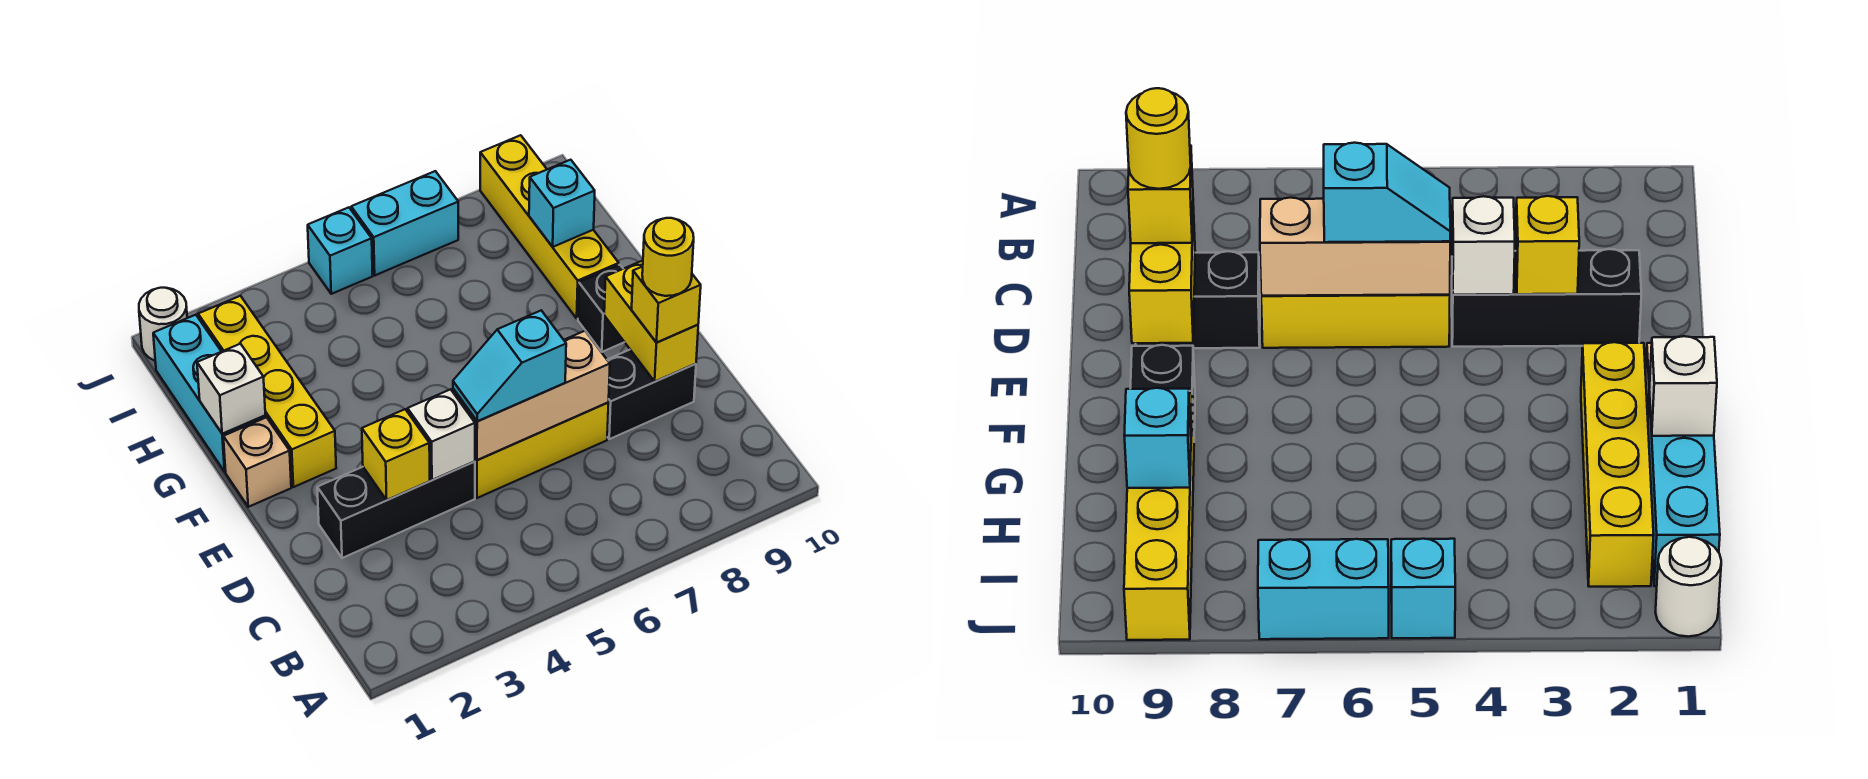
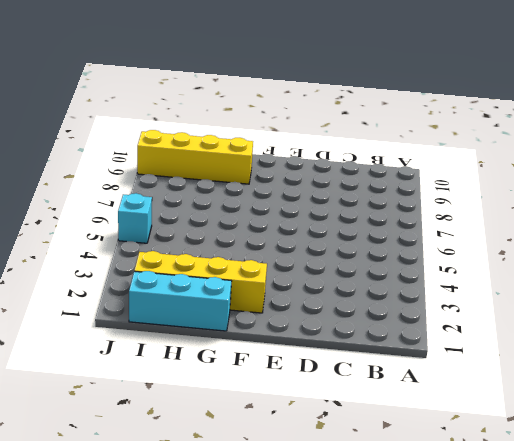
none -> black 1x3 brick [317,462,475,558]
none -> yellow 1x3 brick [475,403,609,498]
none -> black 1x2 brick [607,350,696,439]

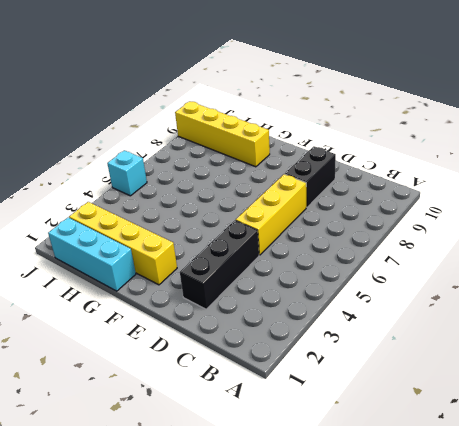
none -> tan 1x1 brick [223,417,291,507]
none -> black 1x1 brick [578,265,624,352]
none -> white 1x1 round brick [139,288,187,361]

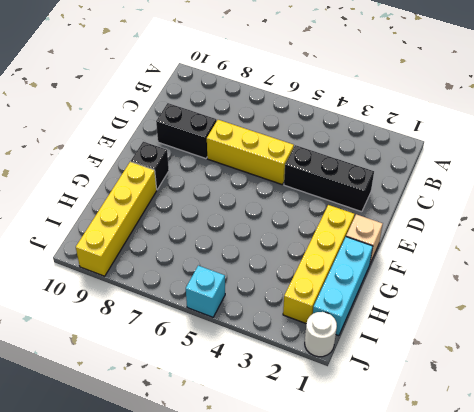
none -> cyan 1x2 brick [351,171,458,275]
none -> yellow 1x1 brick [362,409,430,500]
none -> white 1x1 brick [408,389,475,480]

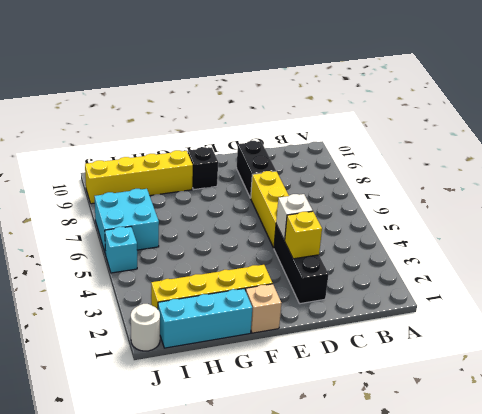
cyan 2x2 brick [95,189,159,254] -> cyan 1x2 brick [351,171,458,275]
none -> tan 1x3 brick [453,331,610,460]
none -> yellow 1x2 brick [604,261,698,382]
none -> white 1x1 brick [197,344,265,434]

